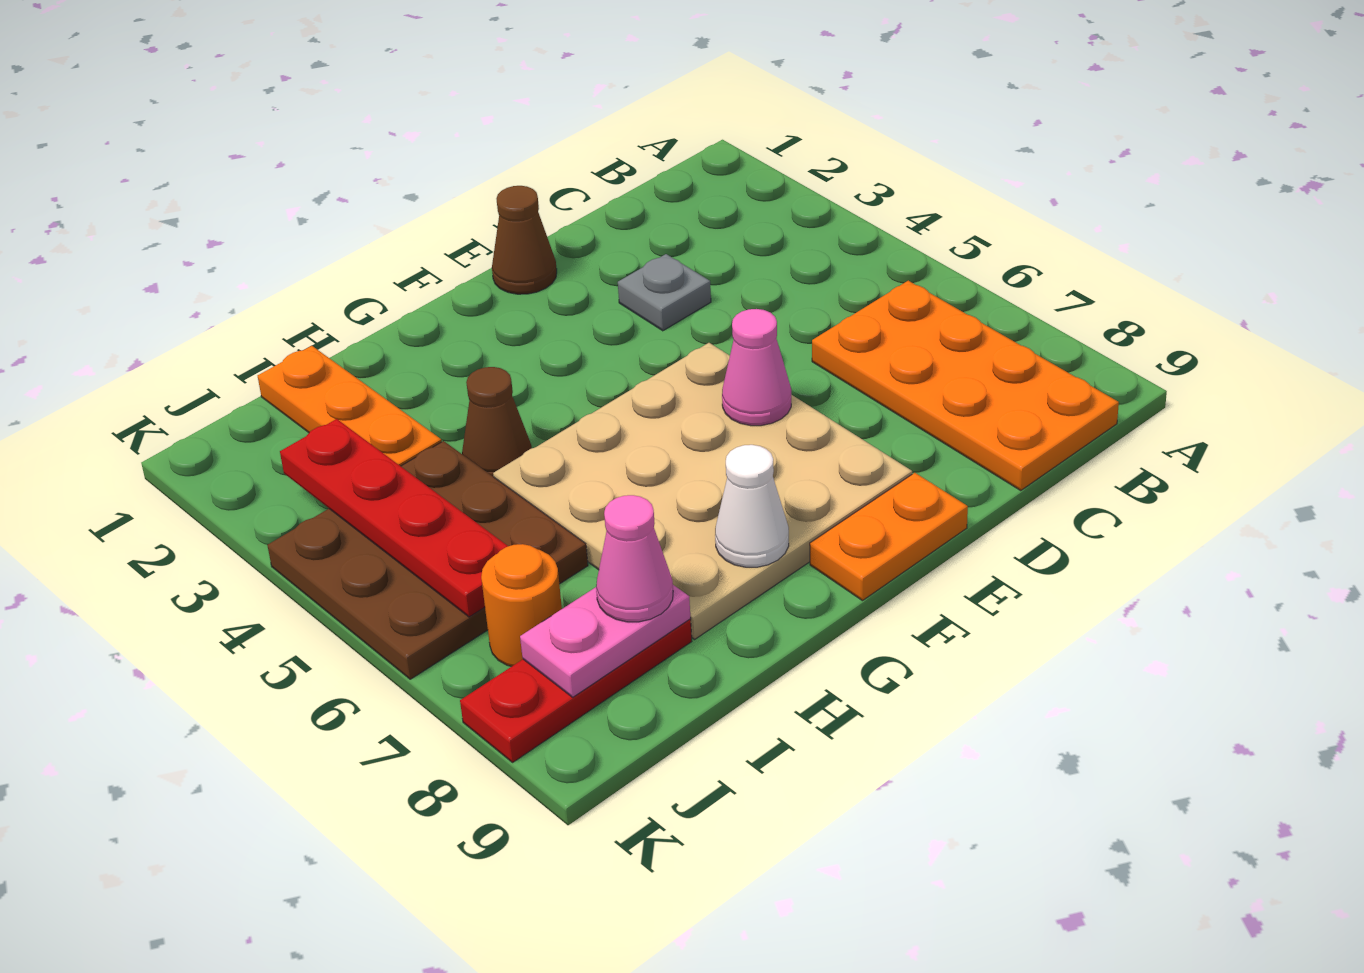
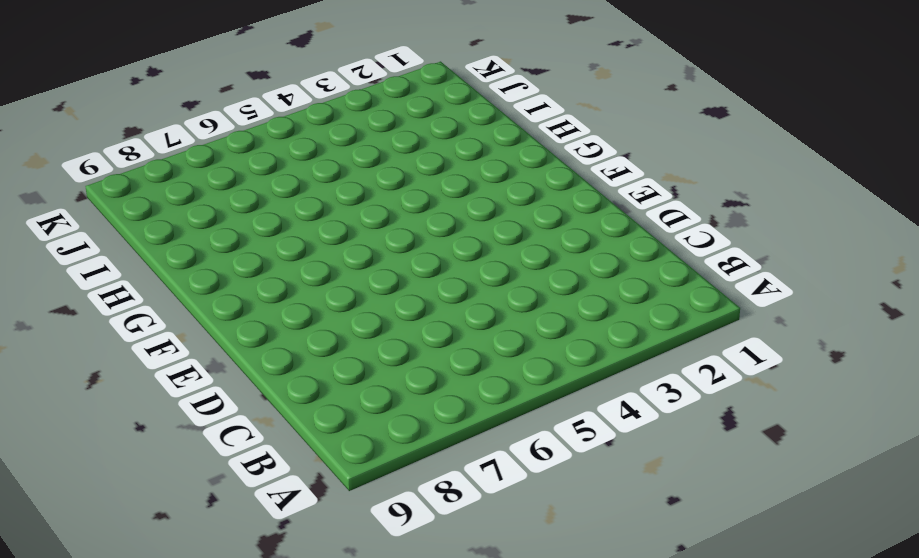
none -> orange 2x4 plate [812,281,1119,491]
none -> grey 1x1 plate [618,254,711,331]
none -> brown 1x1 cone [492,186,557,294]

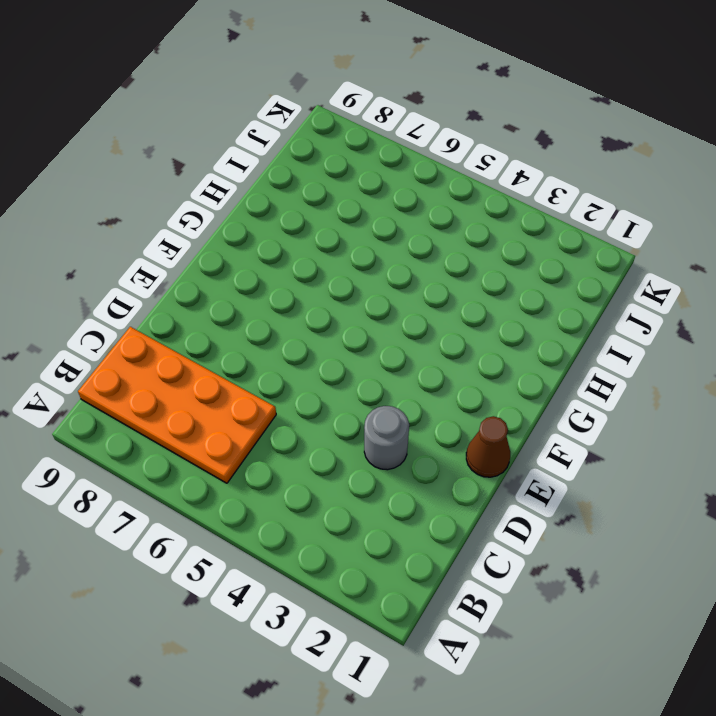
grey 1x1 round brick [364,406,409,470] -> grey 1x1 plate [618,254,711,331]
none -> tan 4x4 plate [493,343,912,639]
none -> orange 1x2 plate [810,473,968,601]
none -> brown 1x1 cone [462,367,532,477]

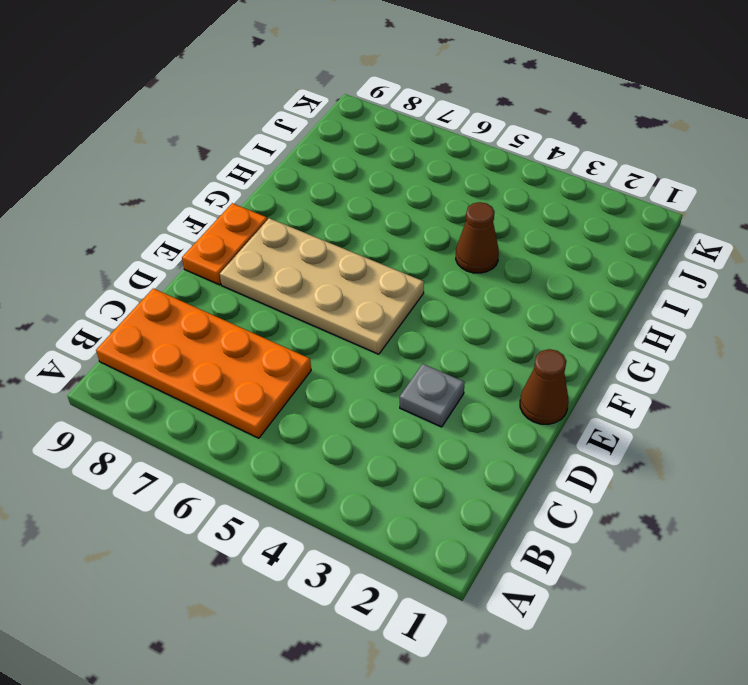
tan 2x4 plate [220,218,424,354] -> tan 4x4 plate [493,343,912,639]
none -> orange 1x3 plate [258,346,442,466]
none -> brown 3x3 plate [267,441,588,679]
none -> red 1x3 plate [460,619,692,762]

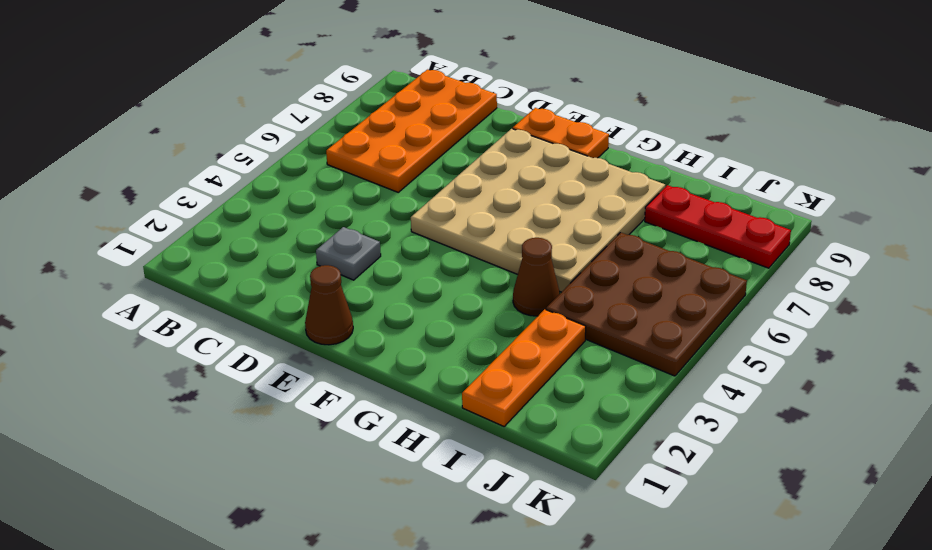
none -> orange 1x1 round brick [481,544,562,666]
none -> pink 1x1 cone [722,309,791,426]
none -> white 1x1 cone [715,445,789,567]

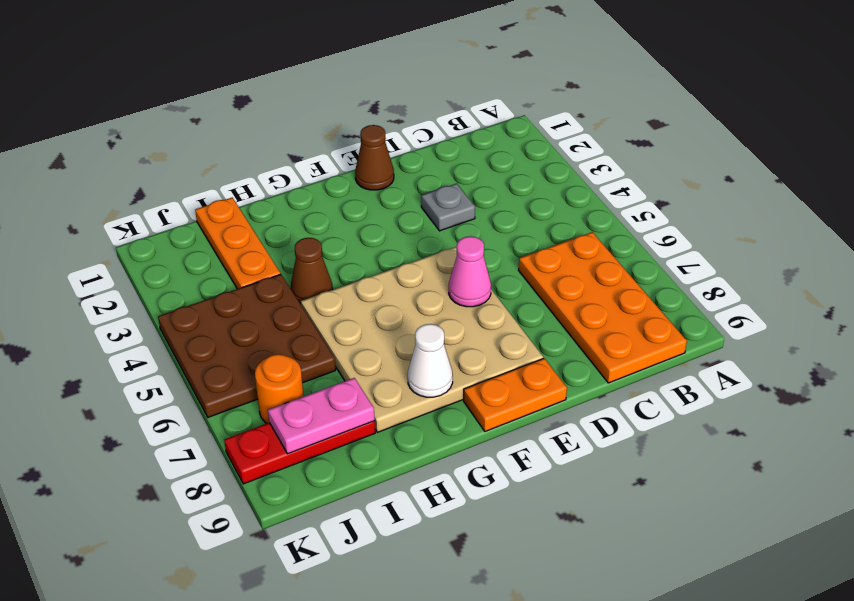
none -> red 1x4 plate [280,419,508,617]
none -> pink 1x1 cone [596,495,673,622]

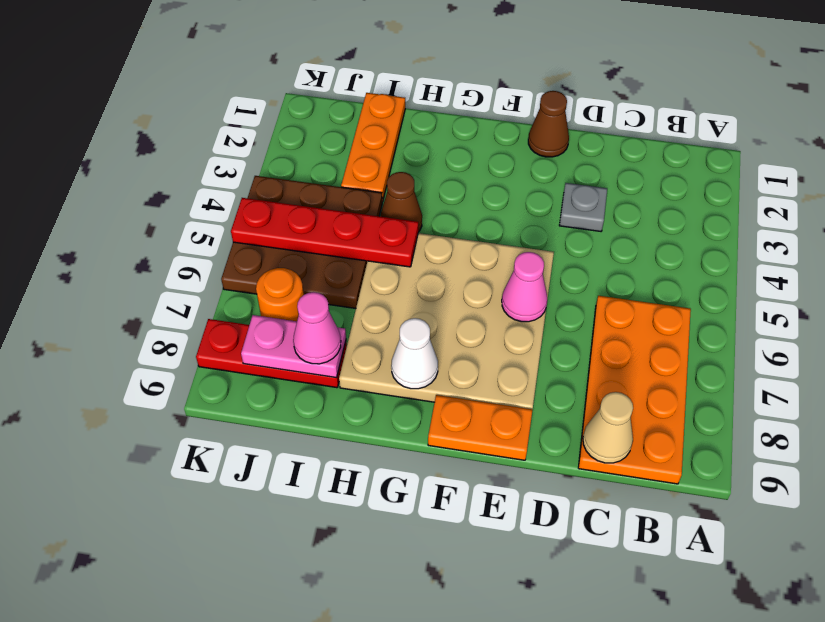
tan 1x1 cone [583,392,633,463] -> none
red 1x4 plate [231,198,418,267] -> red 1x4 plate turned to [280,419,508,617]

